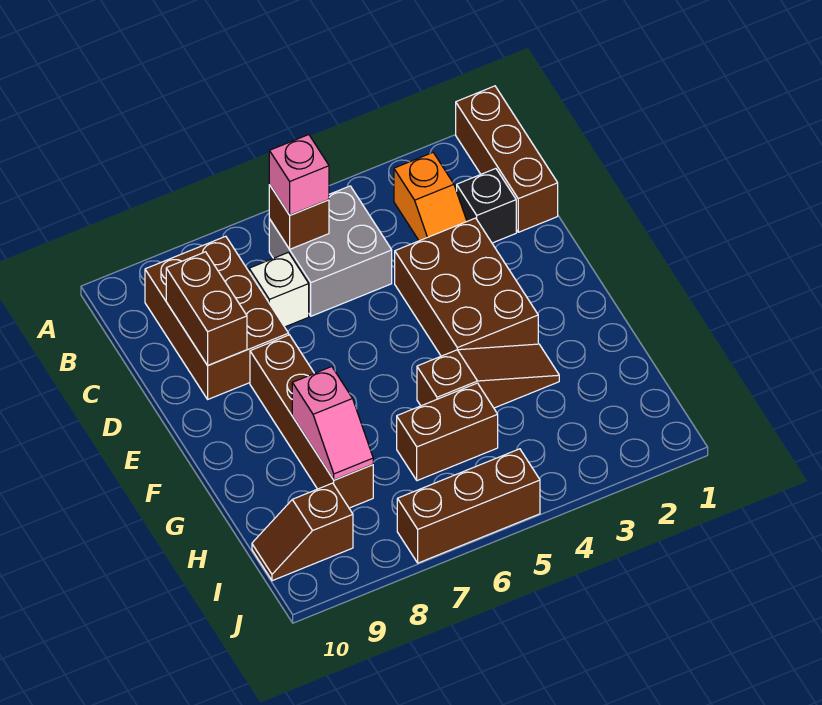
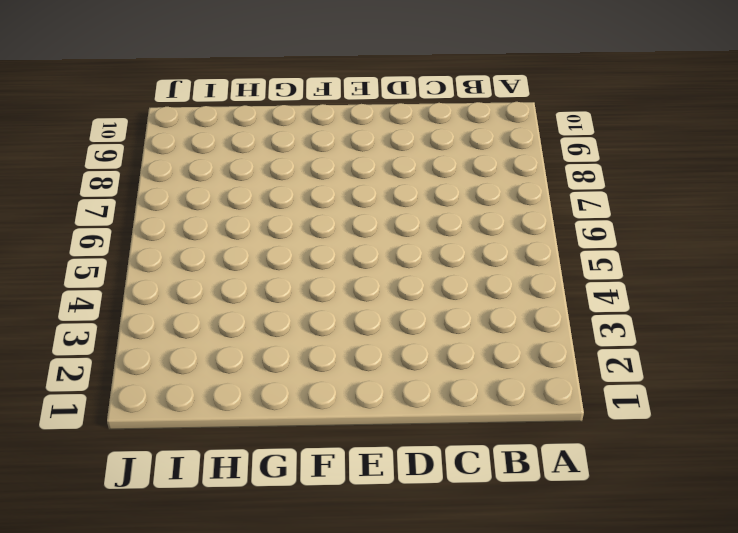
none -> brown 1x3 brick [456,86,558,232]
none -> orange 1x2 slope [394,153,467,241]
none -> grey 2x2 brick [269,186,392,316]

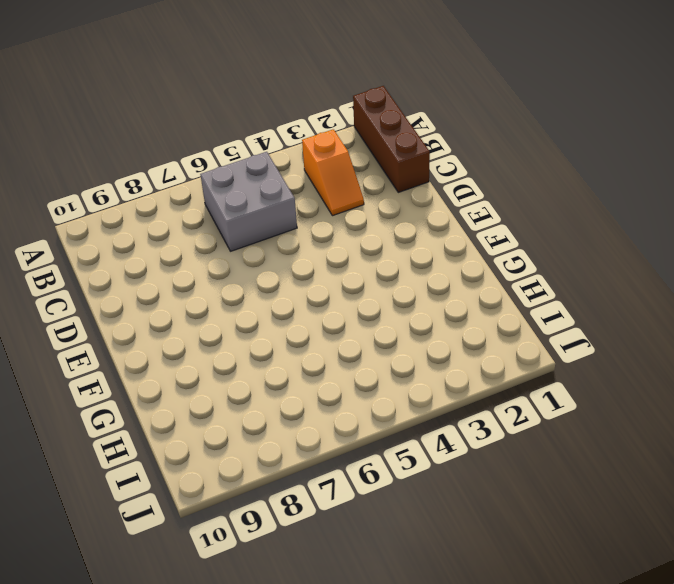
none -> brown 2x3 brick [145,236,289,399]
none -> black 1x1 brick [457,169,516,243]
none -> white 1x1 brick [249,252,309,327]

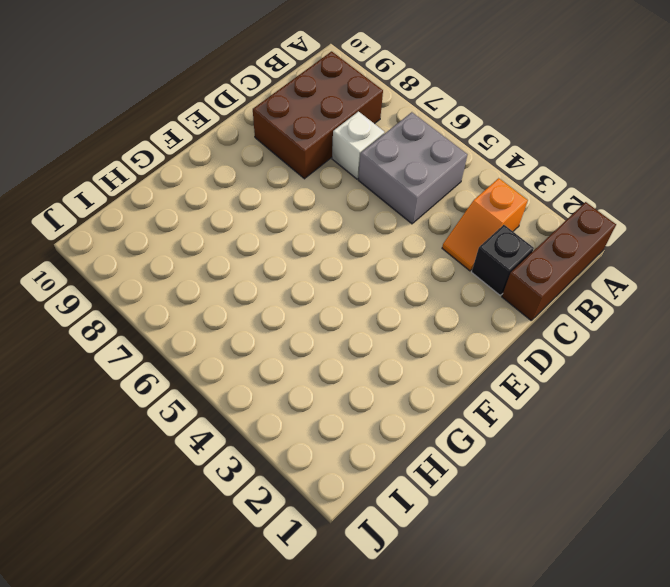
none -> brown 2x3 brick [395,218,538,356]
none -> brown 1x4 brick [250,335,373,508]
none -> brown 1x3 slope [417,344,559,408]

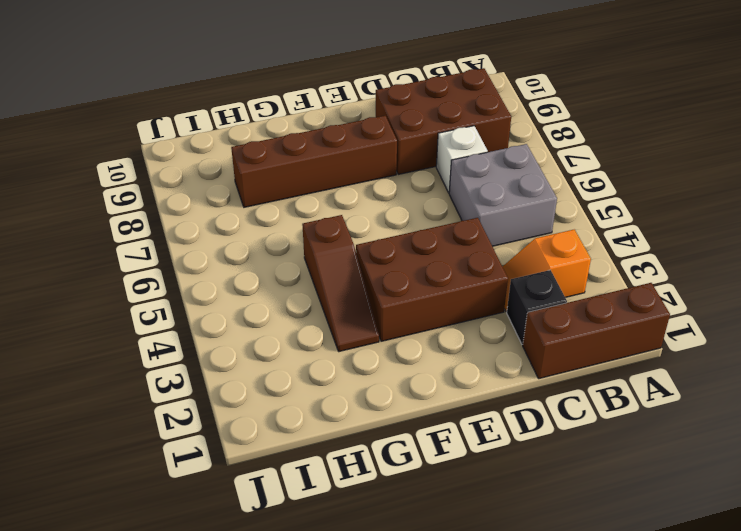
none -> brown 1x2 brick [397,383,498,481]
none -> brown 1x2 slope [252,483,353,581]
none -> brown 1x3 brick [397,449,540,563]

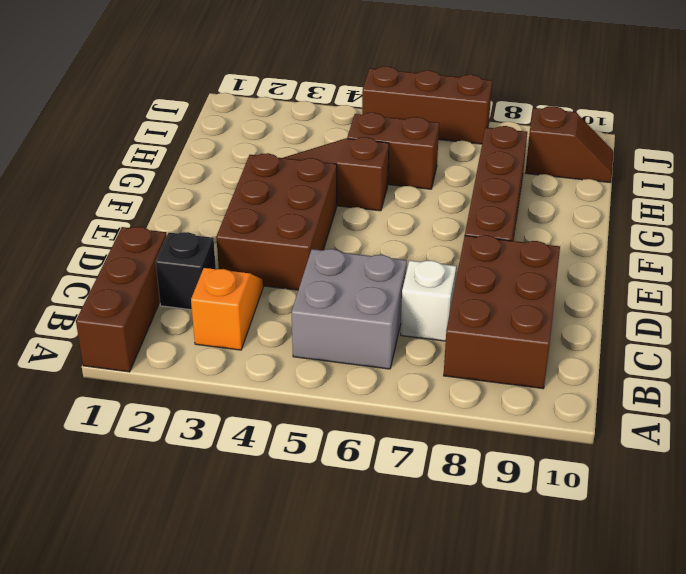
none -> brown 1x1 brick [269,185,329,249]
none -> brown 1x2 brick [166,252,247,365]
none -> pink 1x2 slope [292,367,373,480]

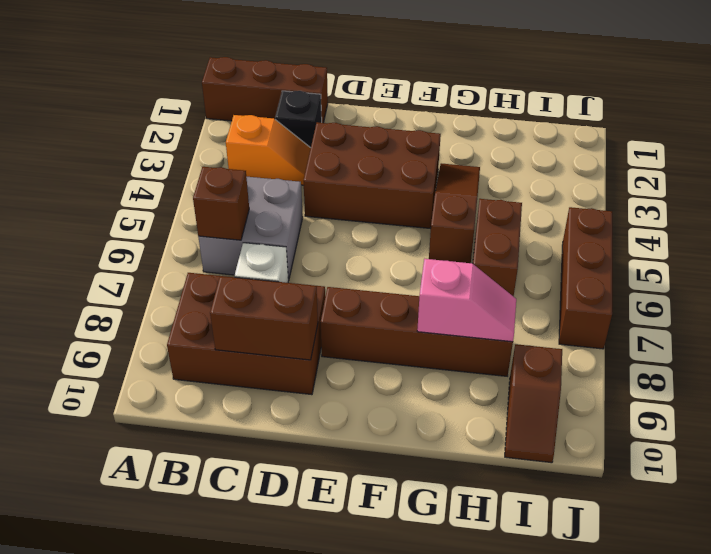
none -> pink 1x1 brick [269,135,329,215]

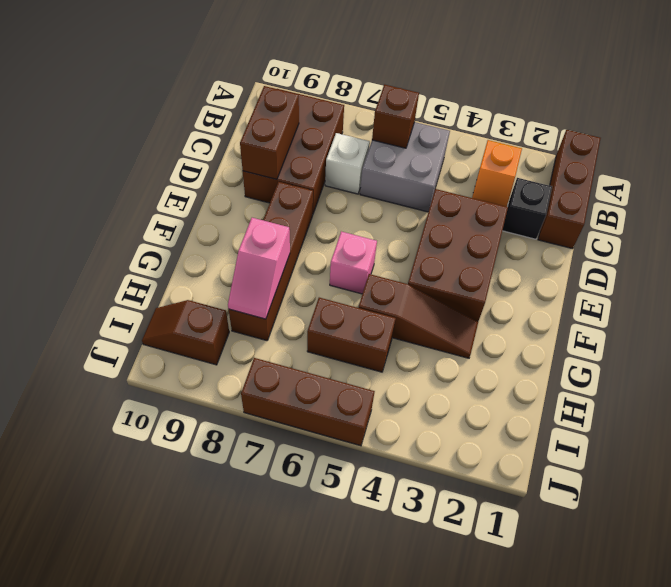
pink 1x1 brick [330,231,377,294] -> pink 1x1 brick moved to [269,135,329,215]

